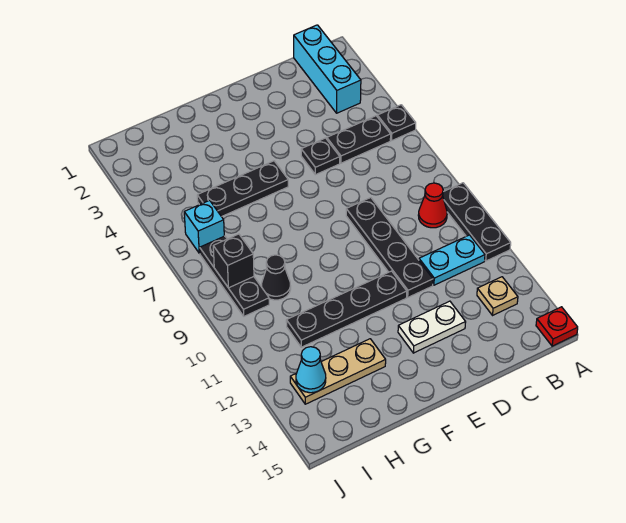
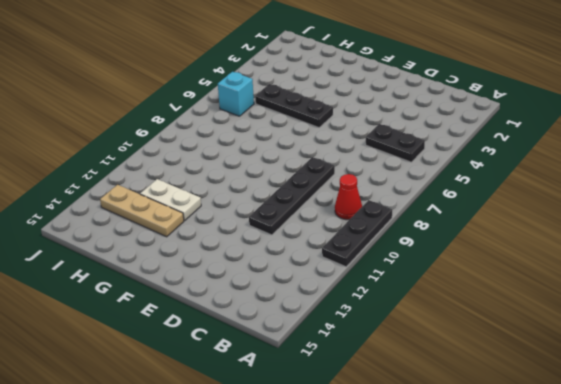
white 1x2 plate [140,179,201,221] -> white 1x2 plate moved to [398,301,466,353]
none -> black 1x1 plate [377,105,416,140]
none -> red 1x1 plate [536,307,578,346]
none -> cyan 1x3 brick [294,25,361,113]

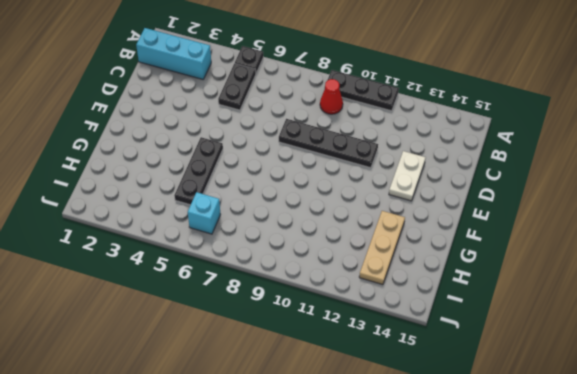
none -> red 1x1 plate [536,307,578,346]
none -> cyan 1x2 plate [419,235,485,285]
none -> tan 1x1 plate [477,277,518,315]

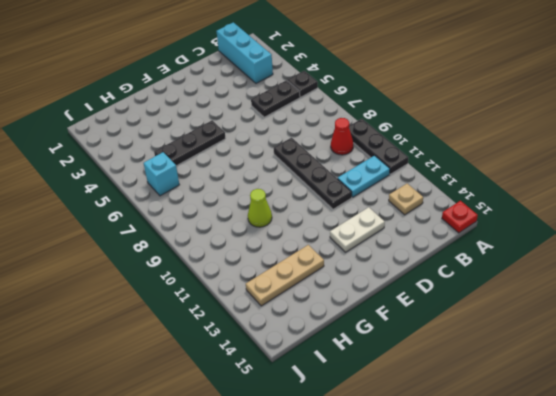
lime 1x1 cone [248,189,272,227] -> none
none -> black 1x1 plate [301,138,340,175]
none -> black 1x4 plate [286,271,407,347]
none -> black 1x1 cone [262,255,291,300]

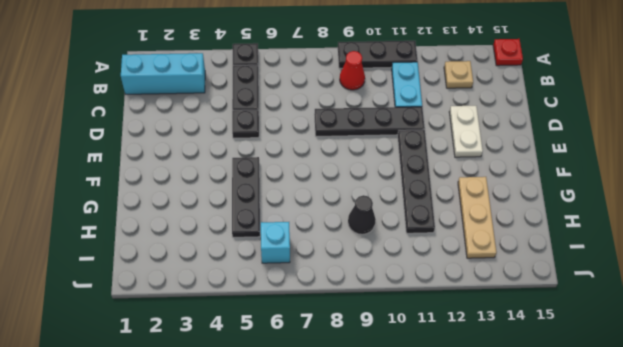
none -> black 1x3 plate [200,236,269,316]
none -> black 1x1 brick [213,234,254,288]
none -> cyan 1x1 cone [296,347,326,393]

